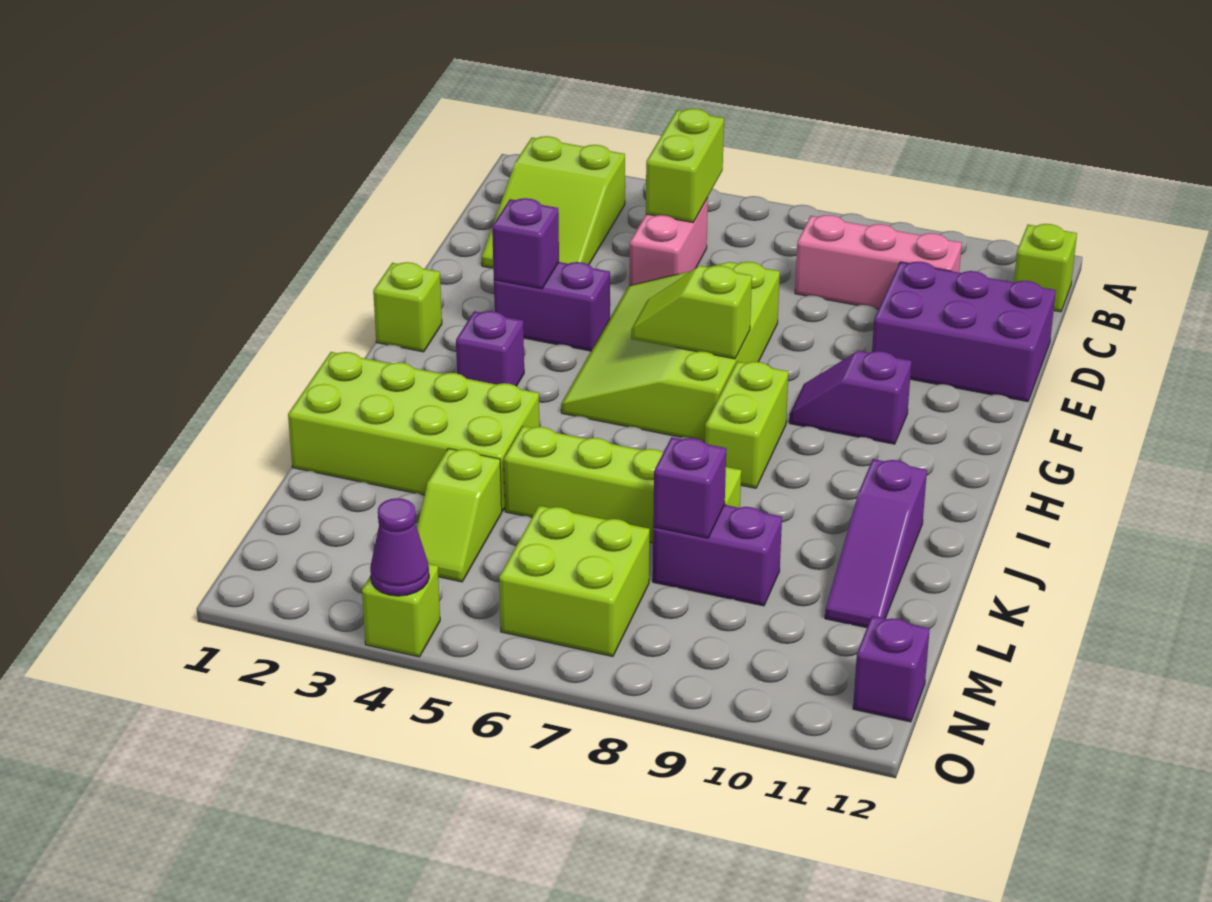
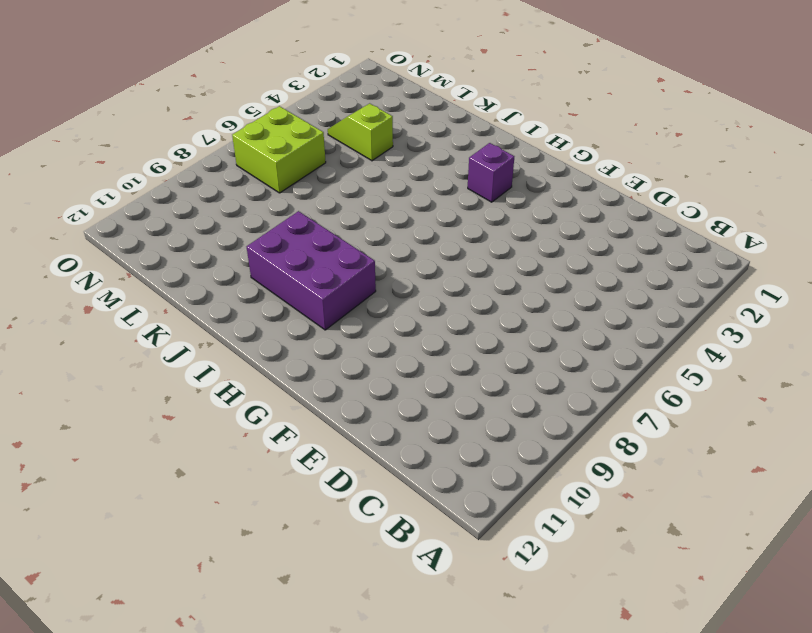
purple 2x3 brick [247,211,376,330] -> purple 2x3 brick turned to [872,262,1056,402]
none -> lime 2x3 slope [482,136,625,268]
none -> lime 1x1 brick [1014,224,1077,312]
none -> pink 1x2 brick [629,198,708,286]

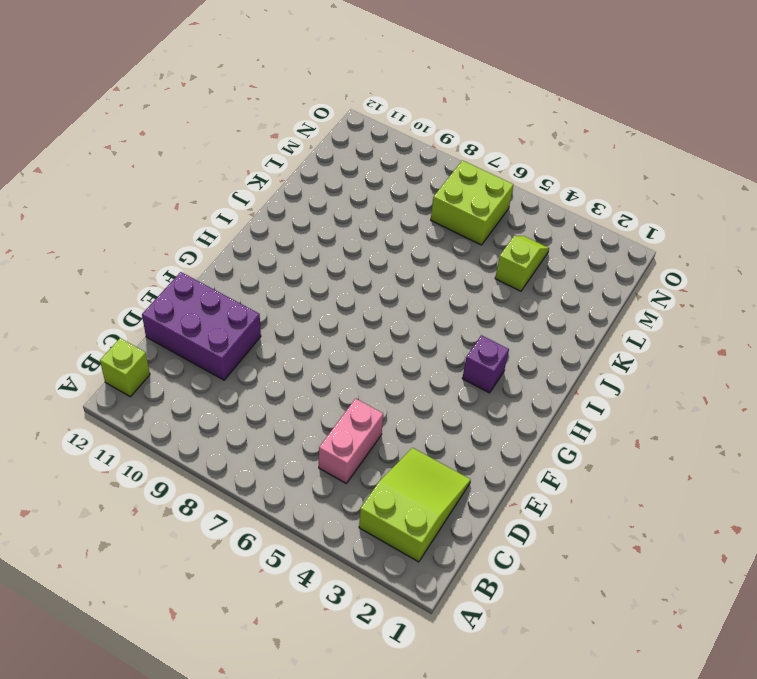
none -> pink 1x3 brick [795,215,962,309]
none -> lime 3x4 slope [561,262,780,442]
none -> purple 1x2 brick [494,262,610,351]

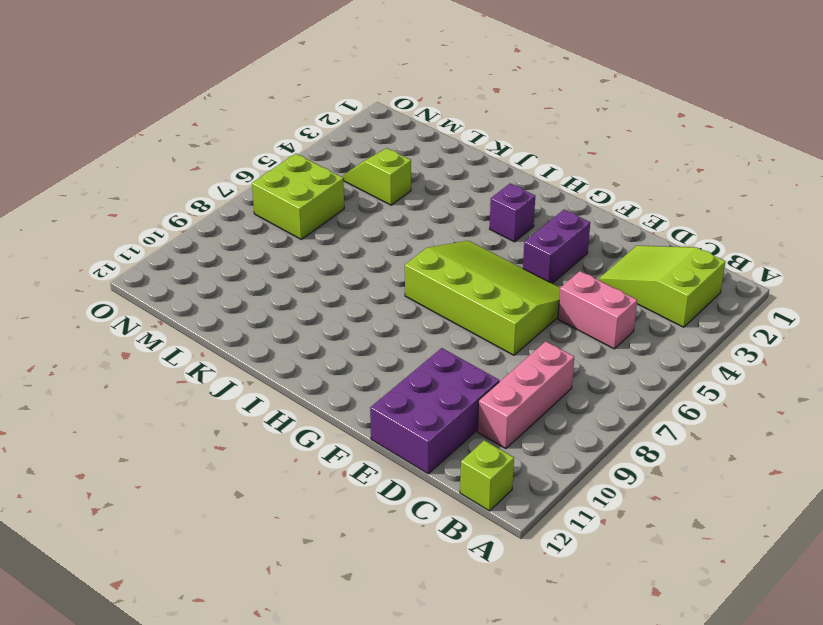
none -> lime 1x1 brick [373,262,442,352]
none -> purple 1x2 slope [789,351,911,444]
none -> lime 1x2 brick [705,362,788,488]

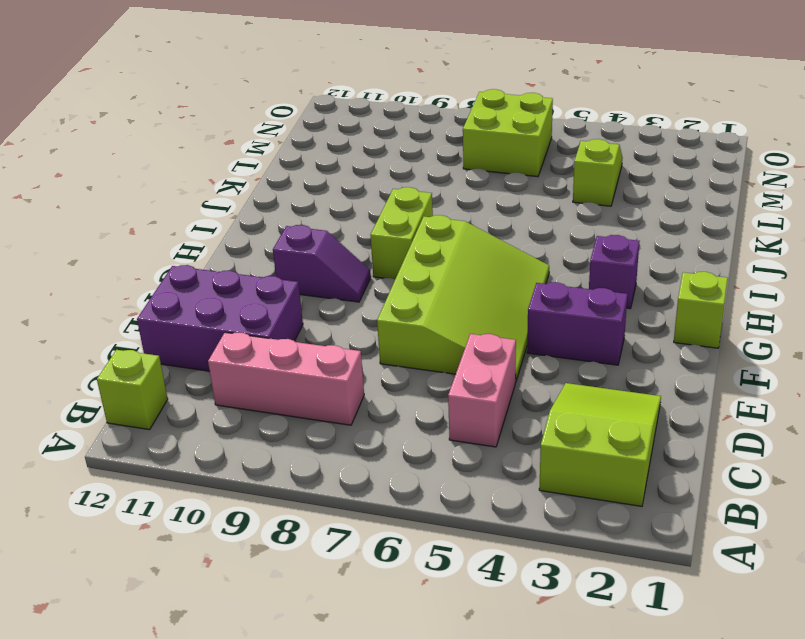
none -> lime 2x4 brick [288,352,539,511]
none -> purple 1x3 slope [825,459,927,628]
none -> lime 1x4 brick [504,426,741,543]

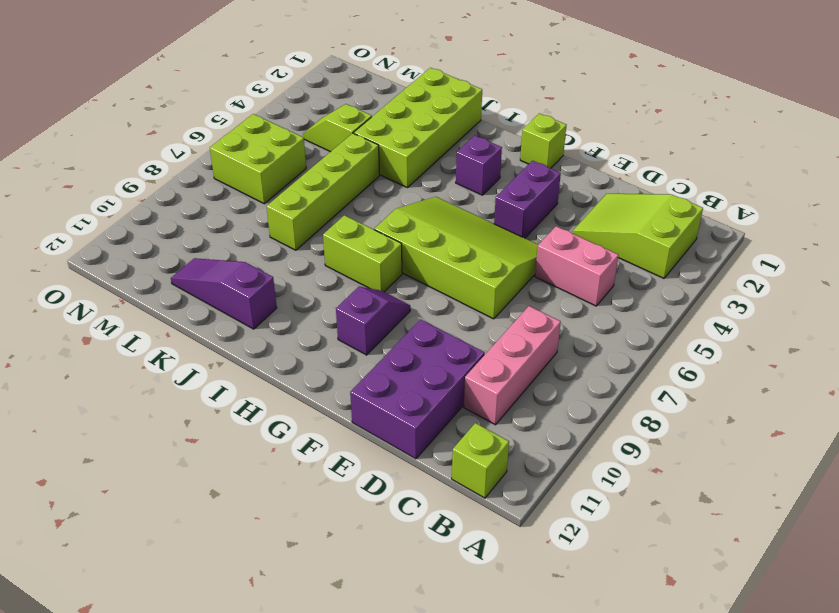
none -> purple 1x2 brick [653,505,782,606]
none -> purple 1x1 brick [853,616,930,722]
none -> lime 1x1 brick [362,564,440,657]

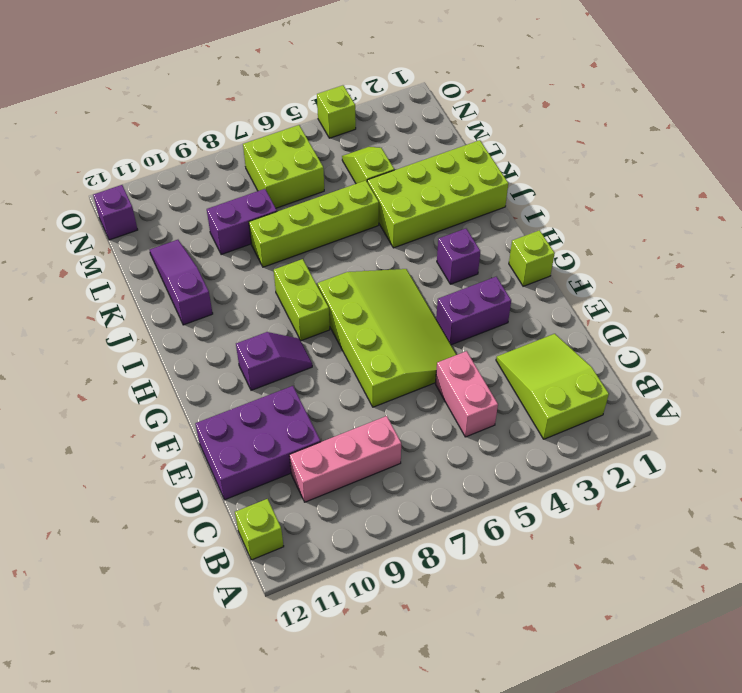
none -> lime 1x2 brick [646,109,724,222]
none -> purple 1x1 brick [492,198,559,289]
none -> lime 1x2 slope [631,266,752,359]

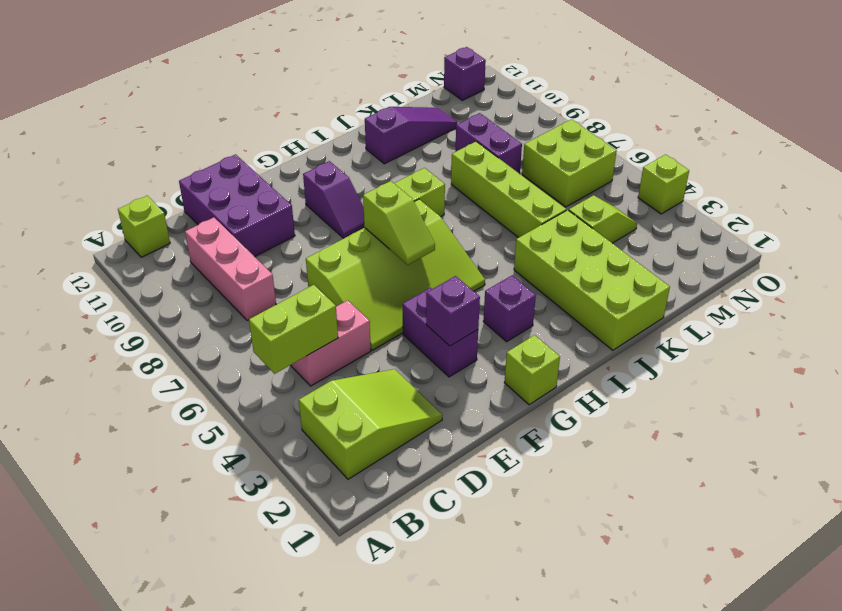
none -> purple 1x1 brick [653,437,726,538]
none -> purple 1x1 cone [370,498,429,596]

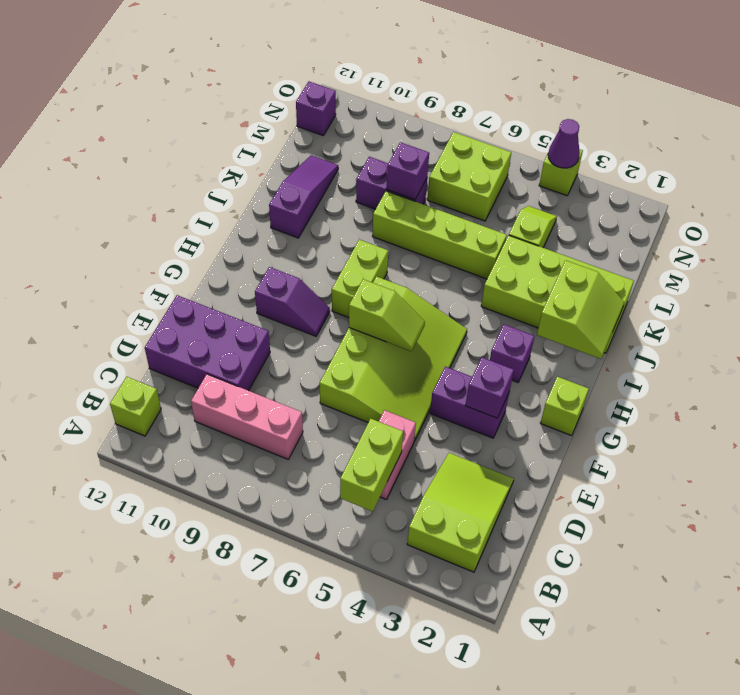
lime 2x2 slope [537,260,624,359] -> none

